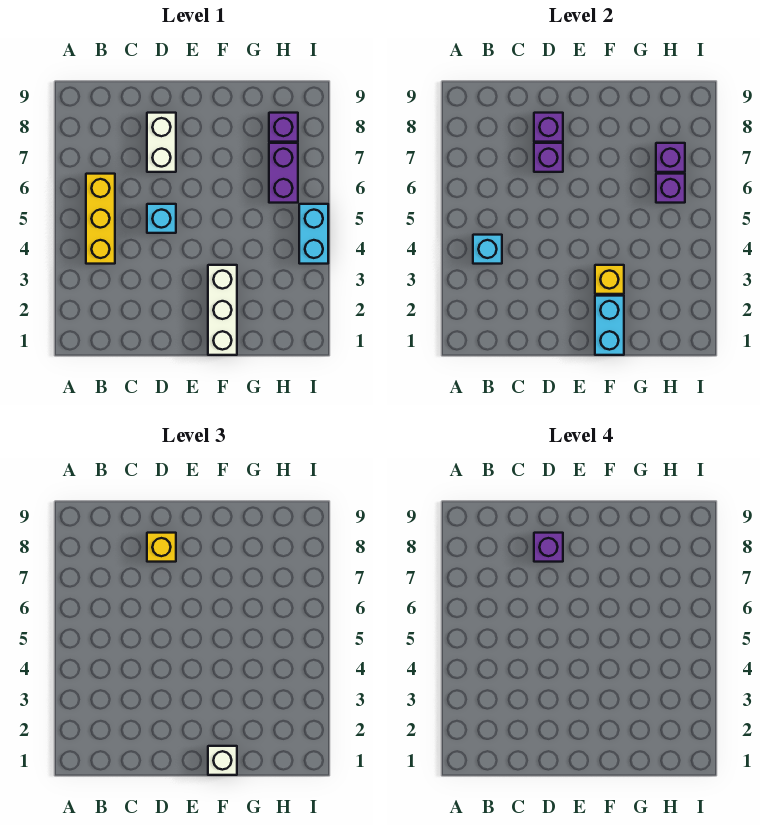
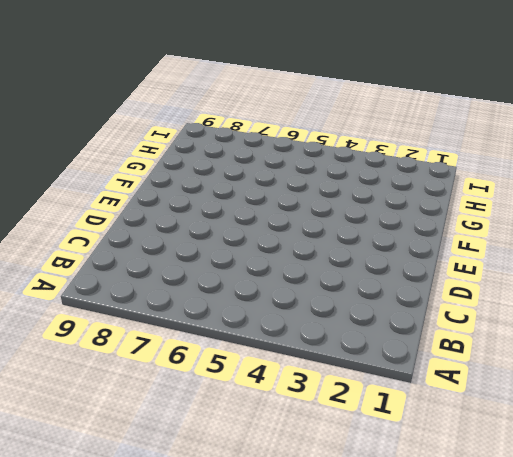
none -> yellow 1x3 brick [86,174,115,264]
none -> cyan 1x1 brick [147,204,176,233]
none -> white 1x2 brick [147,113,176,172]

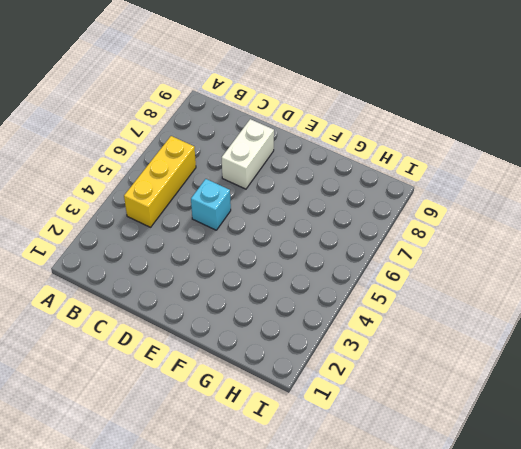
none -> white 1x3 brick [208,265,237,355]
none -> purple 1x2 brick [269,143,298,203]
none -> purple 1x1 brick [269,113,298,142]

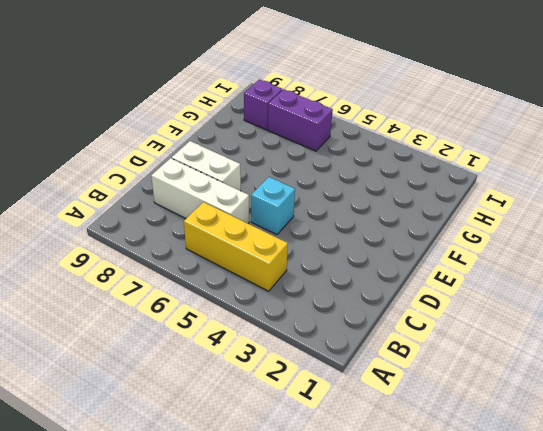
white 1x3 brick [151,158,249,223] -> white 1x3 brick moved to [208,265,237,355]
none -> cyan 1x2 brick [299,204,328,264]
none -> cyan 1x1 brick [473,235,502,264]
none -> purple 1x1 brick [534,143,563,172]

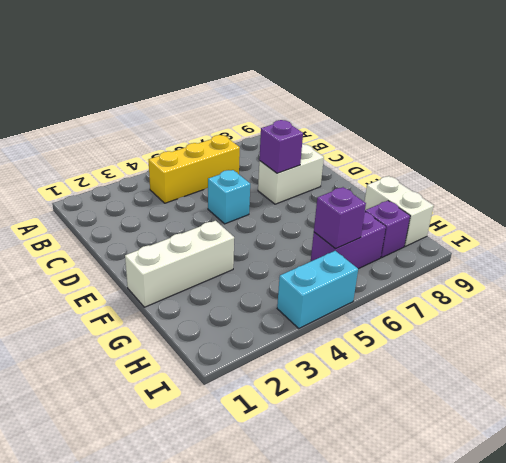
white 1x2 brick [364,176,434,246] -> none
none -> cyan 1x1 brick [473,235,502,264]
none -> purple 1x1 brick [534,113,563,142]
none -> cyan 1x2 brick [595,296,624,355]

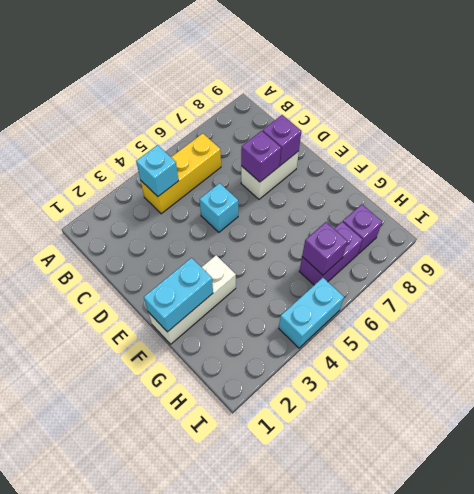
none -> yellow 1x1 brick [595,265,624,294]
none -> purple 1x1 brick [656,143,685,172]
none -> yellow 1x1 brick [147,533,176,562]

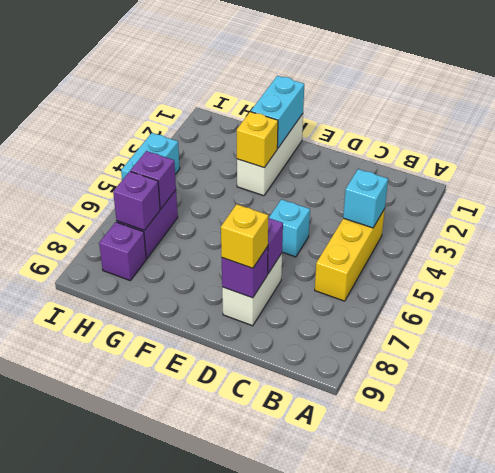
none -> white 1x1 brick [208,746,237,775]
none -> purple 1x1 brick [534,533,563,562]

